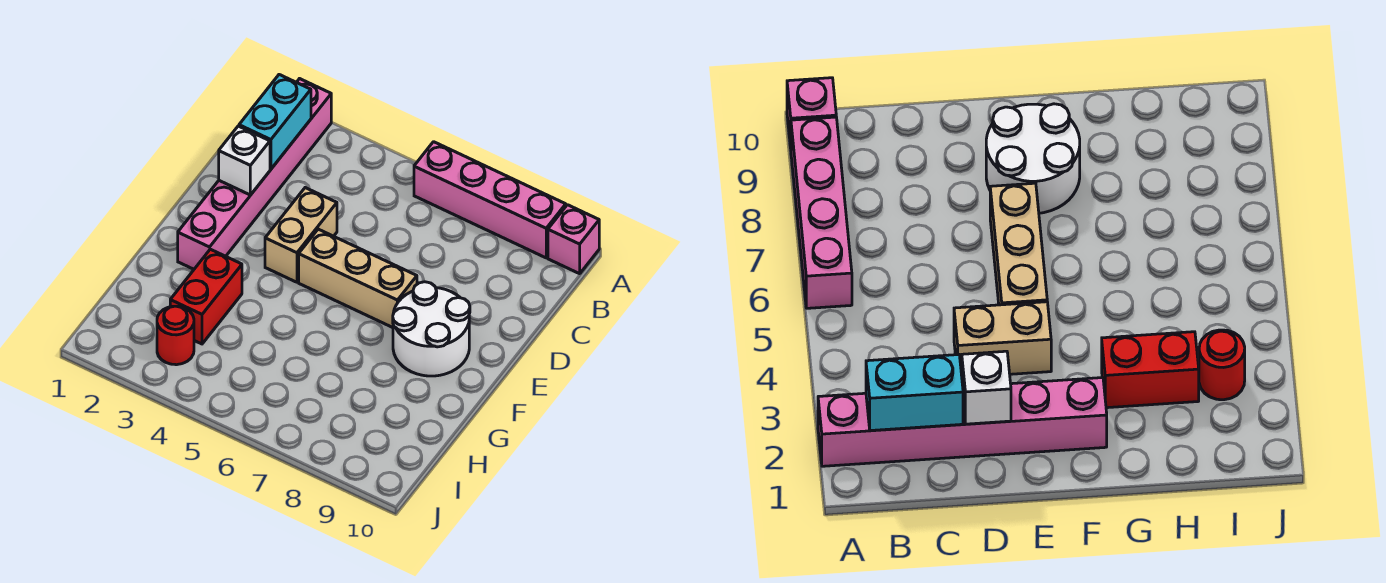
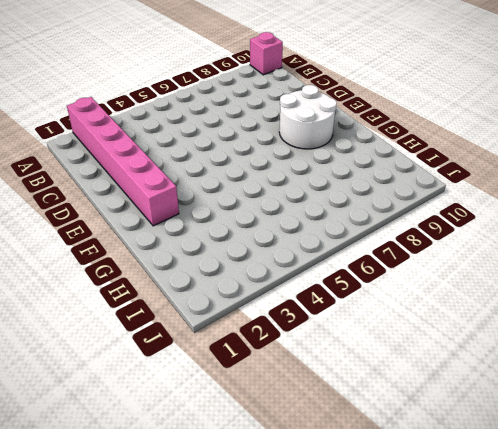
none -> pink 1x4 brick [414,142,566,258]
none -> tan 1x2 brick [265,188,337,282]

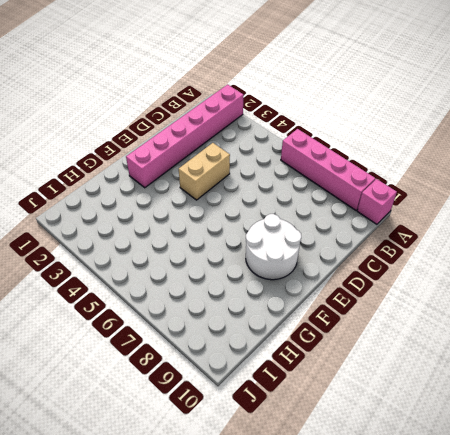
none -> tan 1x3 brick [299,229,417,328]
none -> red 1x2 brick [170,249,242,344]

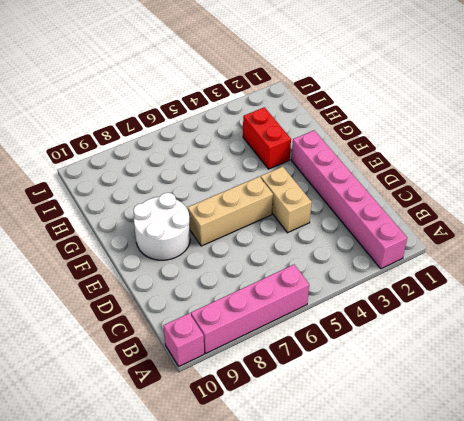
none -> red 1x1 round brick [157,306,194,365]
none -> cyan 1x2 brick [239,75,311,169]

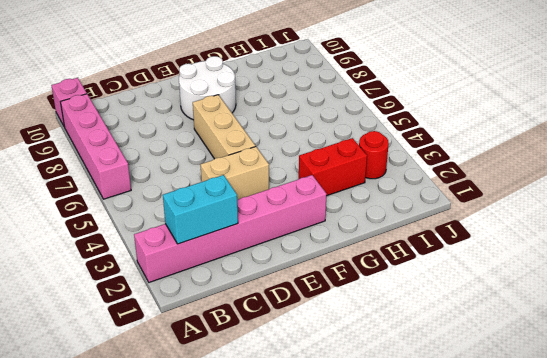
none -> white 1x1 brick [219,126,270,195]

